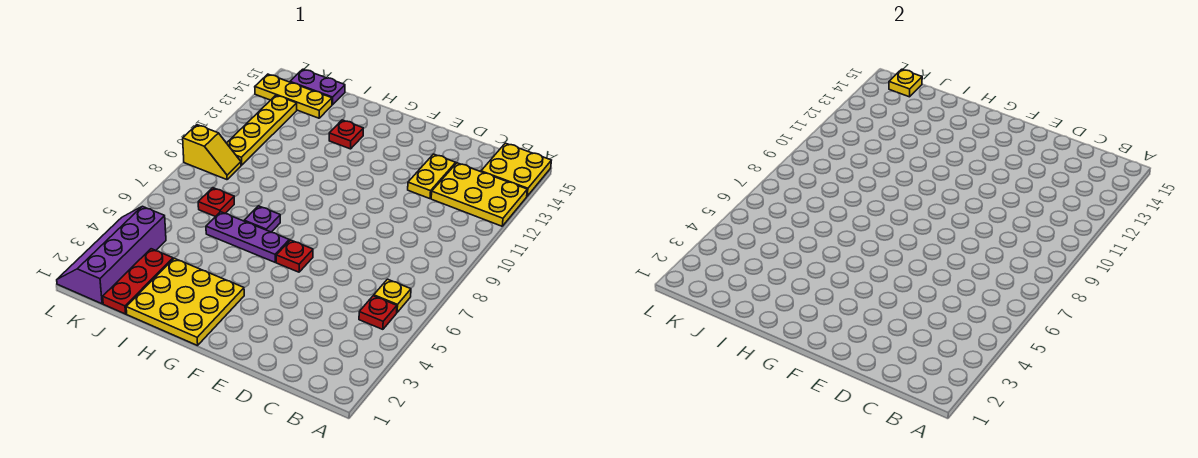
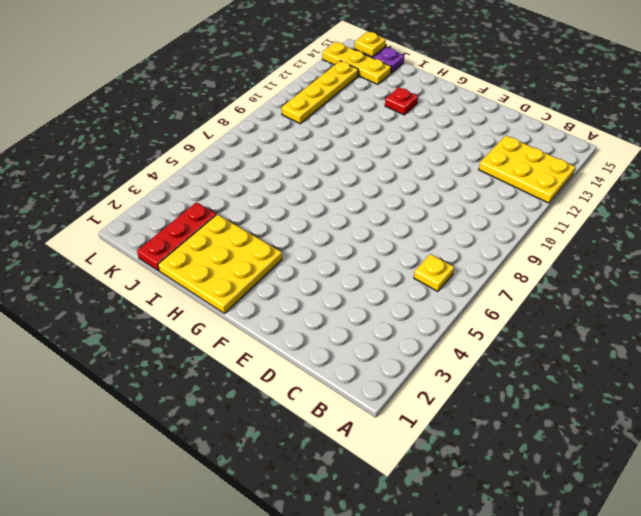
none -> yellow 2x2 plate [481,143,551,196]
none -> red 1x1 plate [359,296,397,329]
none -> yellow 1x2 plate [408,154,456,199]

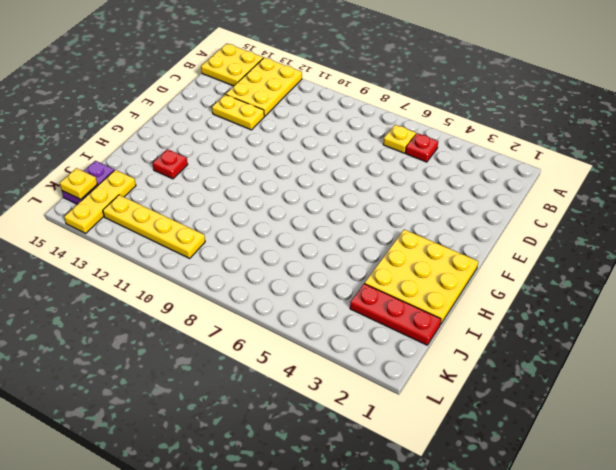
none -> red 1x1 plate [276,240,313,272]
none -> purple 1x3 plate [206,212,289,262]
none -> purple 1x1 plate [244,206,280,232]

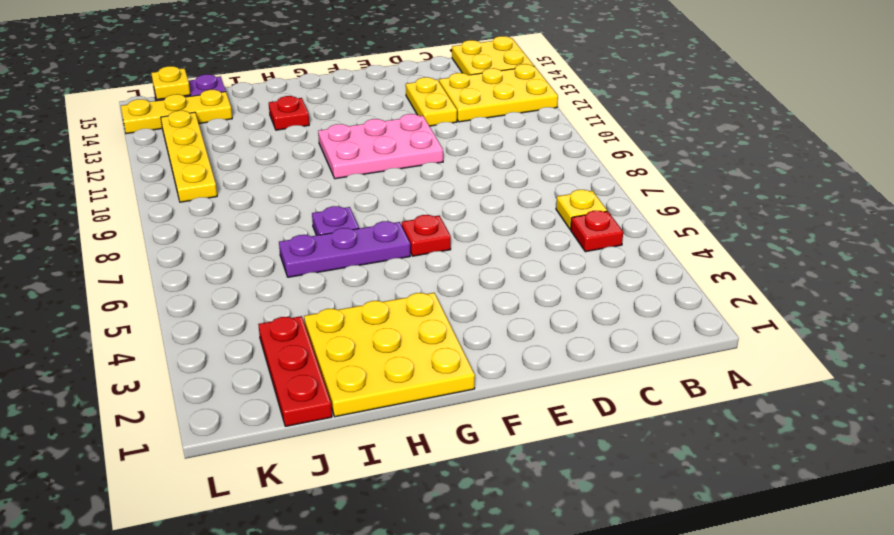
pink 2x3 plate [318,114,443,179] -> none
none -> red 1x1 plate [198,188,234,217]
none -> purple 2x4 slope [57,206,166,304]
none -> yellow 1x2 slope [183,125,241,180]

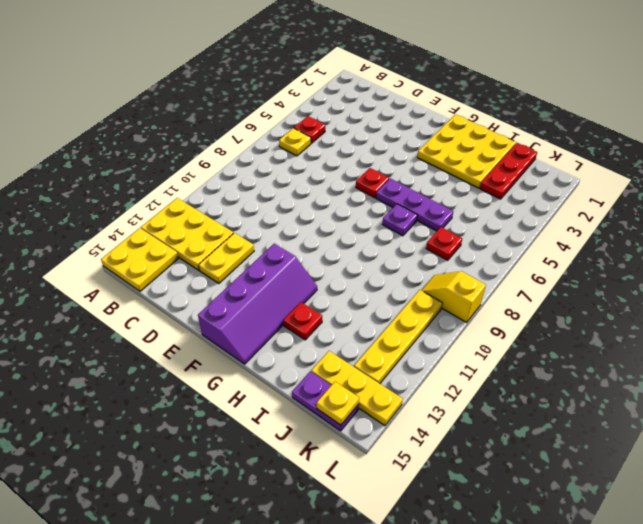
purple 2x4 slope [198,244,317,364] -> purple 2x4 slope moved to [57,206,166,304]

